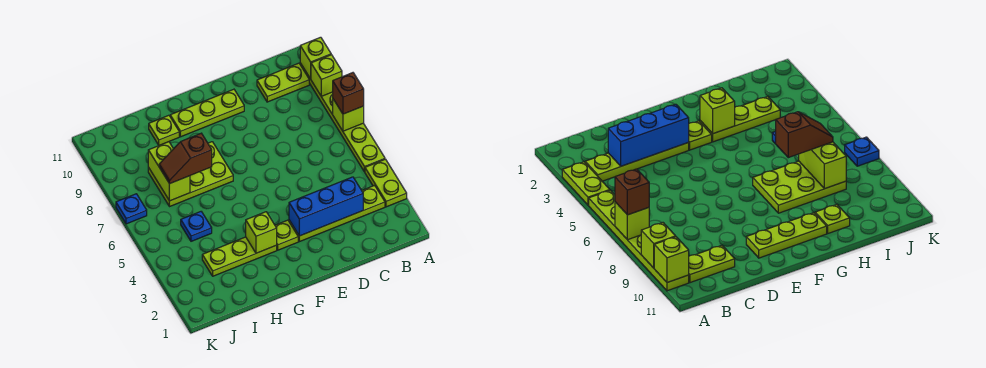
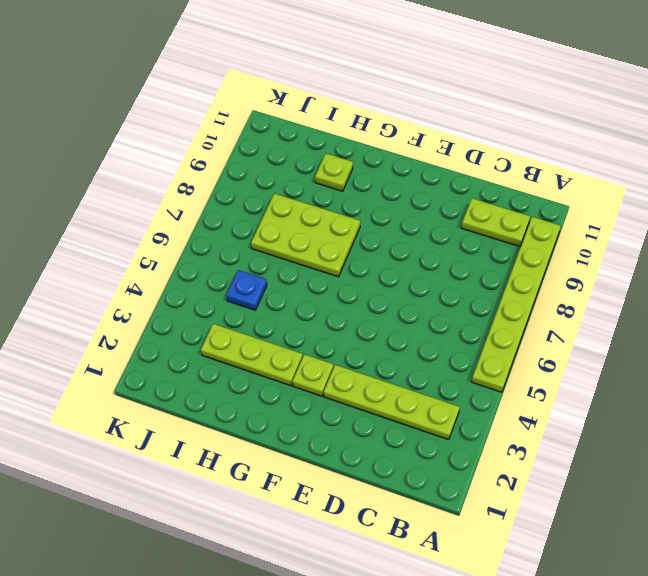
none -> lime 1x2 plate [365,159,407,207]
none -> lime 1x3 plate [170,89,244,137]
none -> blue 1x1 plate [116,194,147,224]

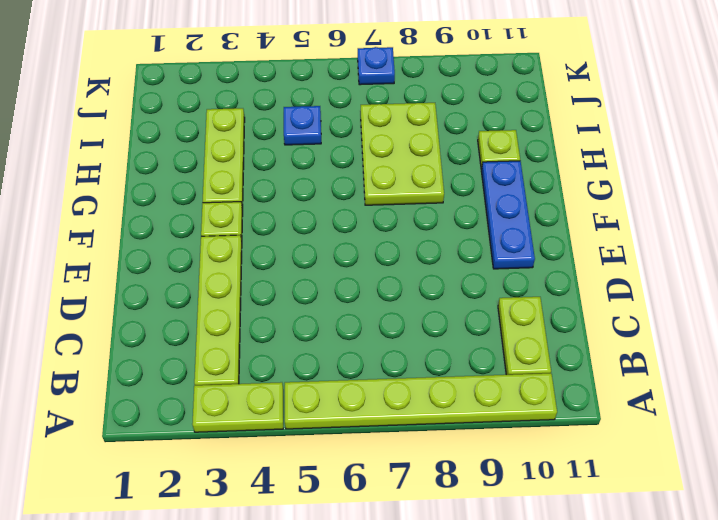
blue 1x3 plate [481,161,535,269] -> lime 1x3 plate [170,89,244,137]
none -> lime 1x1 brick [333,99,364,131]
none -> lime 1x1 brick [311,55,342,96]
none -> lime 1x1 brick [300,37,331,79]

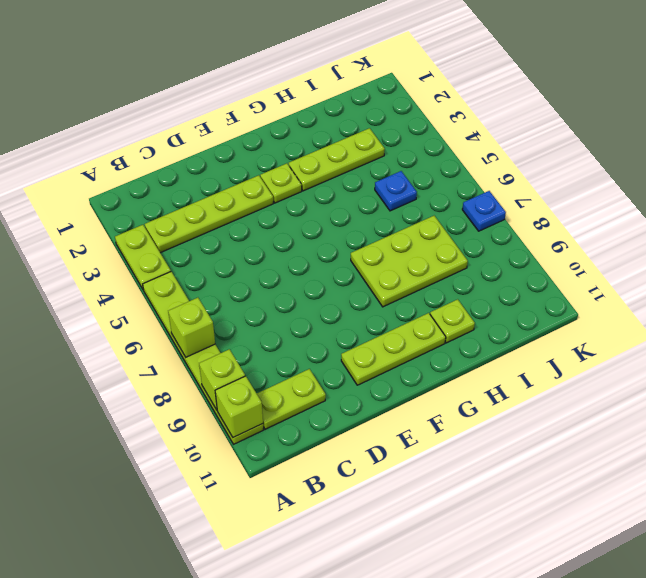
none -> blue 1x3 brick [289,177,363,236]
none -> lime 1x1 brick [246,212,277,253]
none -> lime 1x2 brick [148,142,190,201]

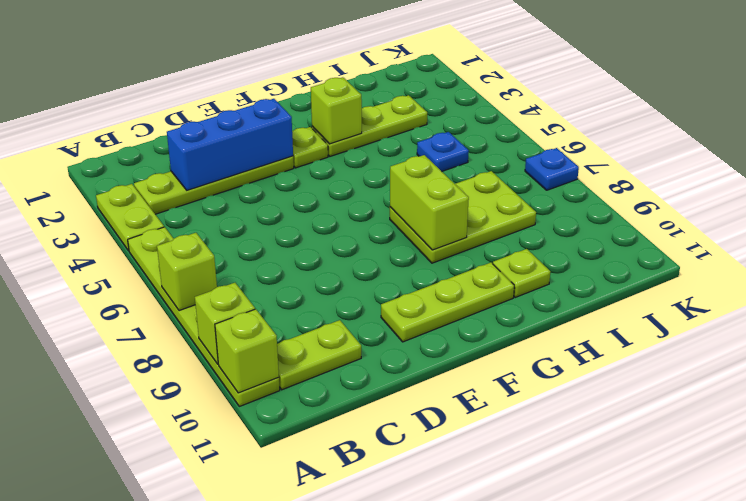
lime 1x2 brick [390,155,469,250] -> lime 1x2 brick moved to [148,142,190,201]
none -> brown 1x1 brick [333,73,364,114]
none -> brown 1x2 slope [159,133,212,184]

